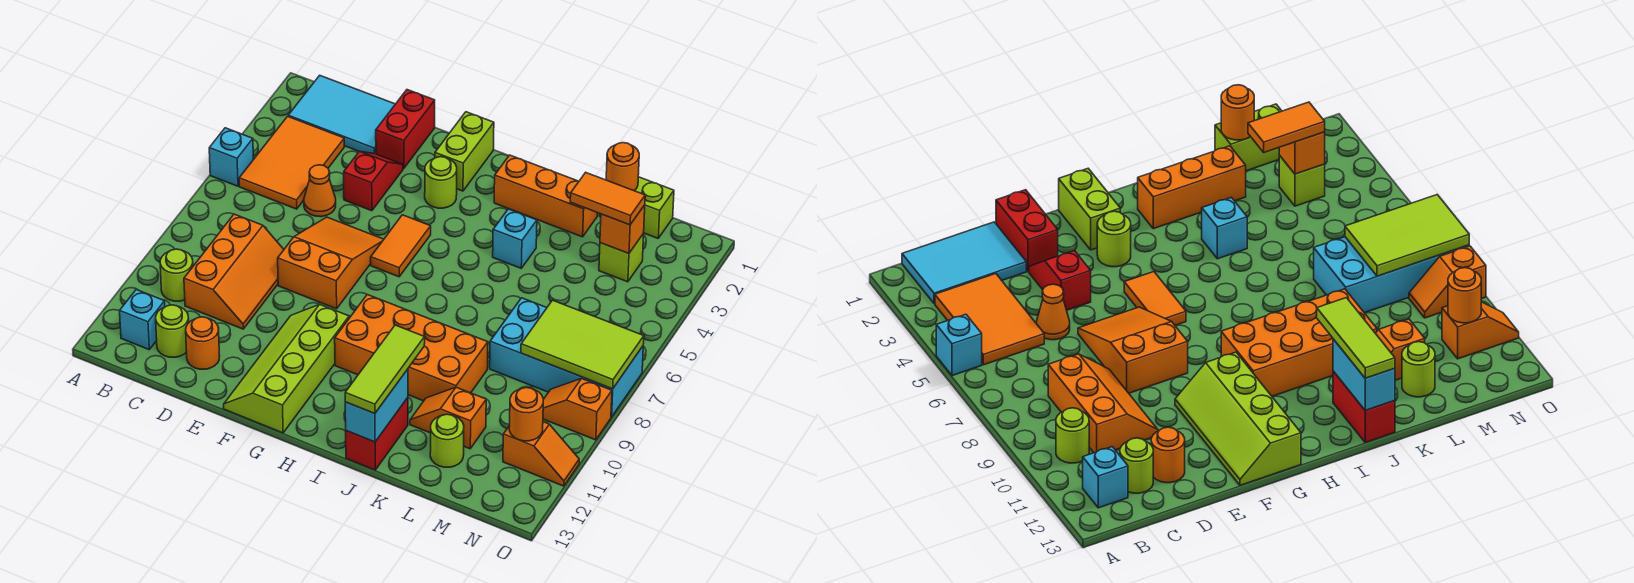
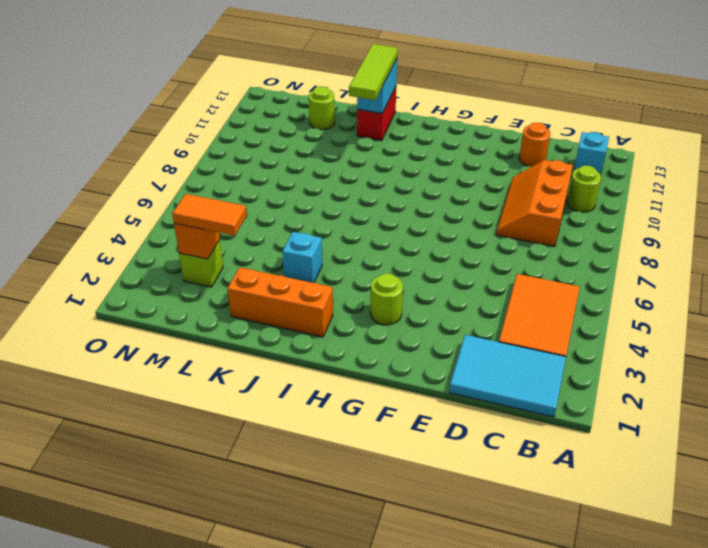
none -> cyan 1x1 brick [209,128,254,186]
none -> lime 1x1 round brick [156,305,189,357]
none -> orange 1x1 cone [304,165,336,217]
none -> red 1x2 brick [376,90,435,168]

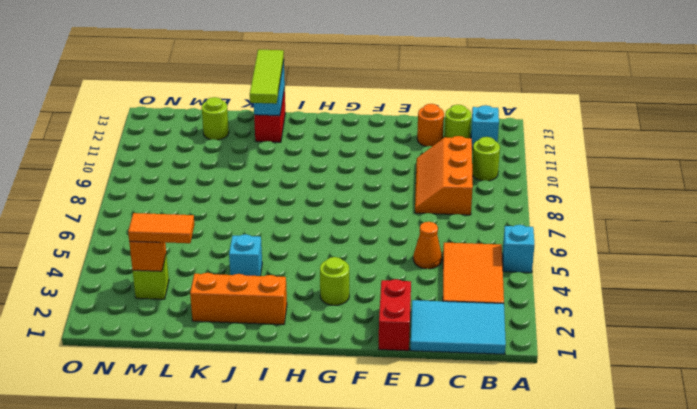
none -> red 1x2 slope [344,151,403,211]
none -> orange 2x3 slope [278,217,384,309]
none -> lime 2x4 slope [224,304,349,433]
none -> lime 1x2 brick [435,112,494,191]

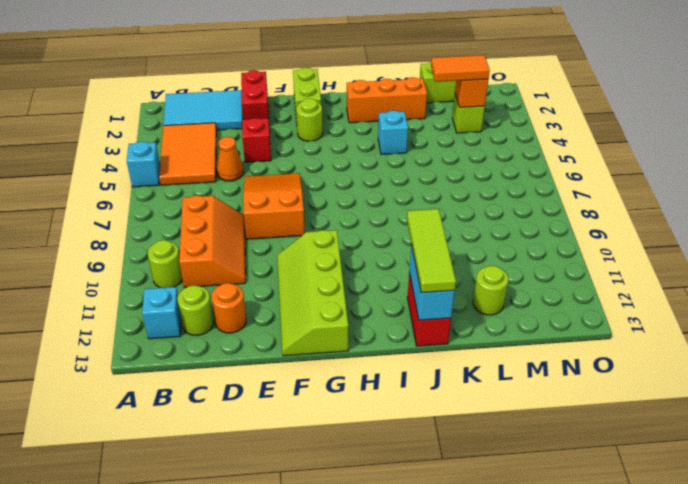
none -> orange 1x2 tile [371,215,431,277]
none -> orange 2x4 brick [335,295,488,401]
none -> orange 1x2 slope [410,387,486,449]
none -> cyan 2x4 brick [490,298,643,417]

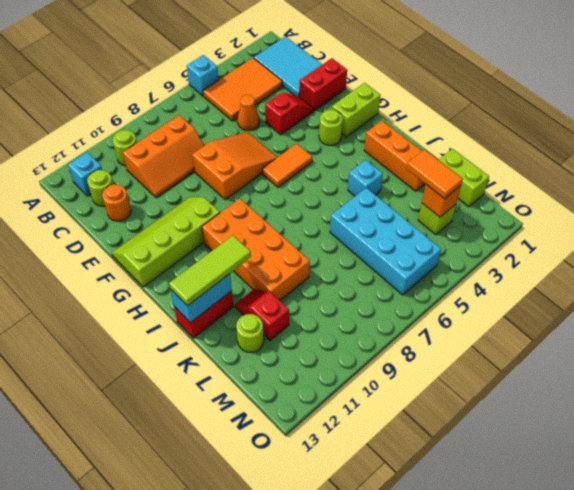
cyan 2x4 brick [330,188,441,295] -> cyan 2x4 brick moved to [490,298,643,417]
red 1x2 slope [235,289,289,340] -> orange 1x2 slope [410,387,486,449]
none -> orange 1x2 slope [543,379,612,440]
none -> orange 1x2 slope [503,422,579,486]
none -> orange 1x1 round brick [606,143,639,191]
none -> lime 2x3 tile [521,300,644,389]

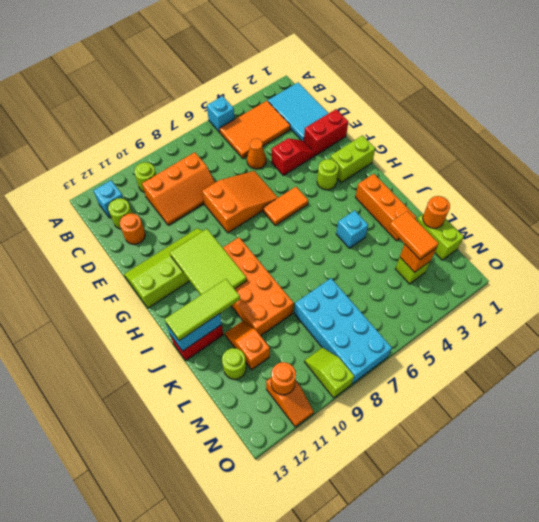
lime 2x3 tile [170,229,247,295] -> lime 2x3 tile moved to [521,300,644,389]
lime 1x2 slope [304,348,354,398] -> orange 1x2 slope [543,379,612,440]

